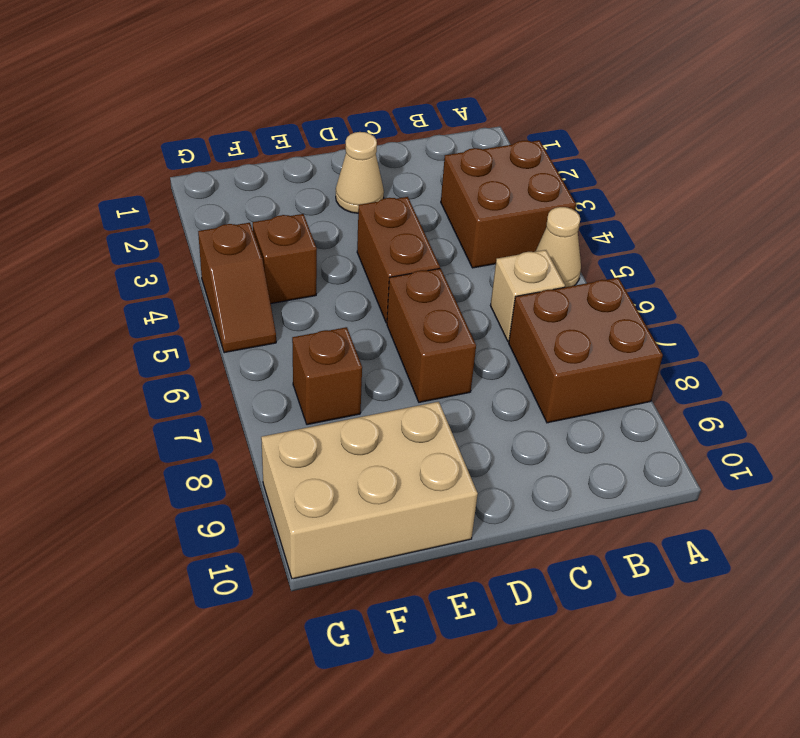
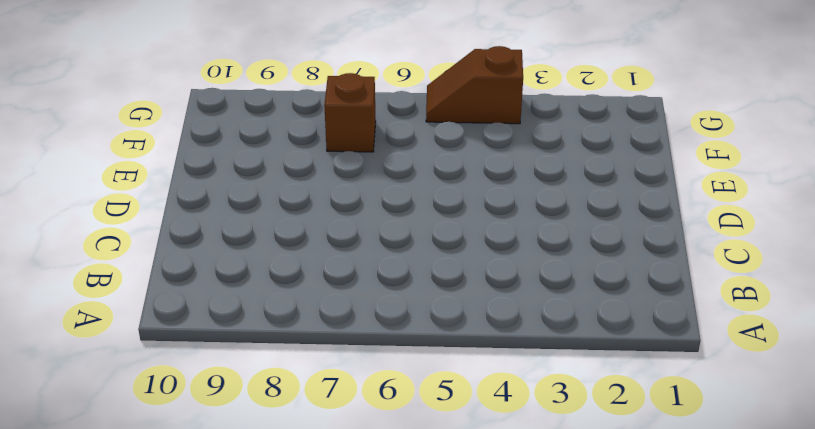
none -> brown 2x2 brick [441,140,576,268]
none -> tan 1x1 cone [535,207,581,287]

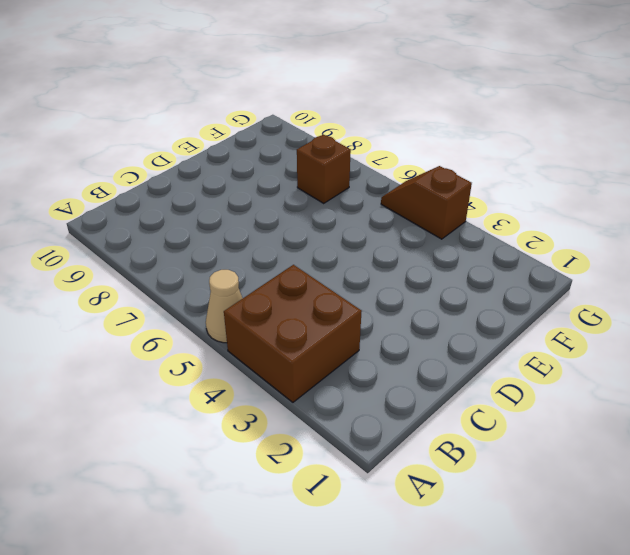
none -> brown 2x2 brick [509,278,663,423]
none -> tan 1x1 brick [491,250,565,342]

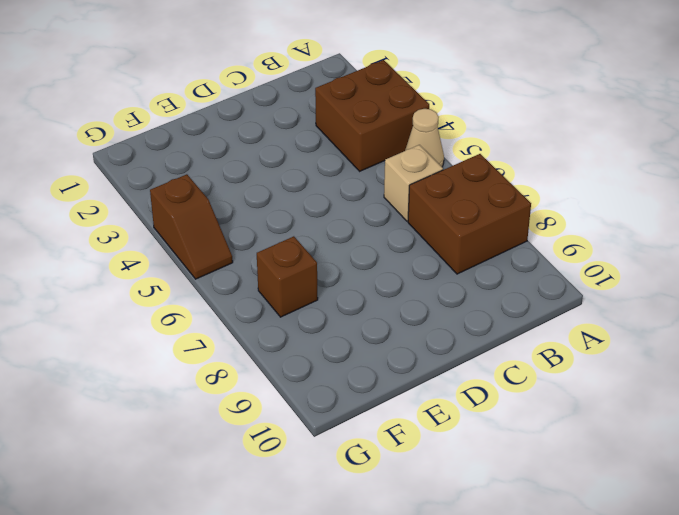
none -> tan 1x1 cone [336,132,384,213]
none -> brown 1x2 brick [357,197,440,323]

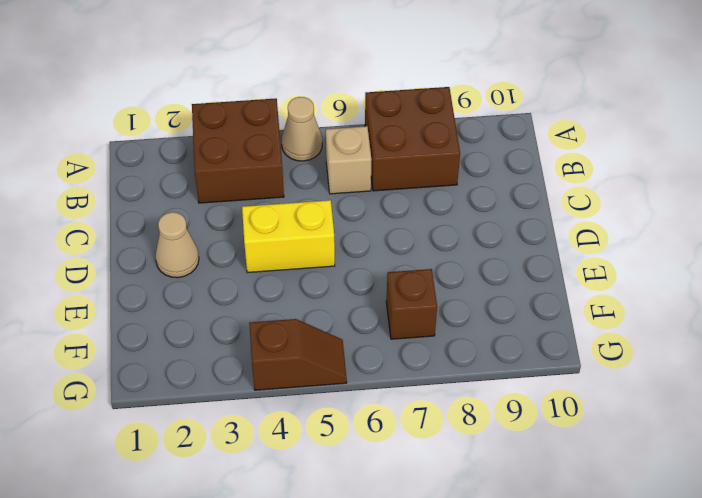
yellow 1x2 brick [242,200,335,273] -> brown 1x2 brick [357,197,440,323]
none -> brown 1x2 brick [387,268,476,402]
none -> tan 2x3 brick [261,402,478,579]

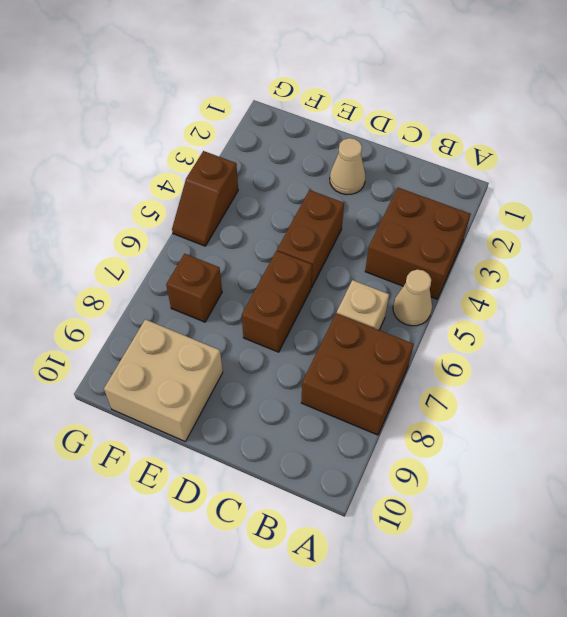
tan 2x2 brick [104,319,223,441] -> tan 2x3 brick [261,402,478,579]
none -> brown 1x1 brick [253,214,317,304]

